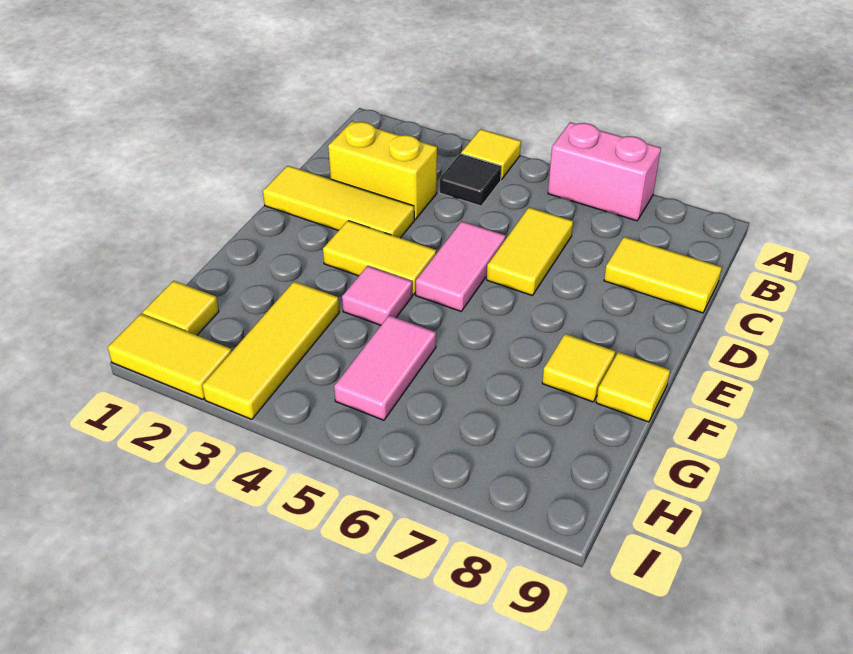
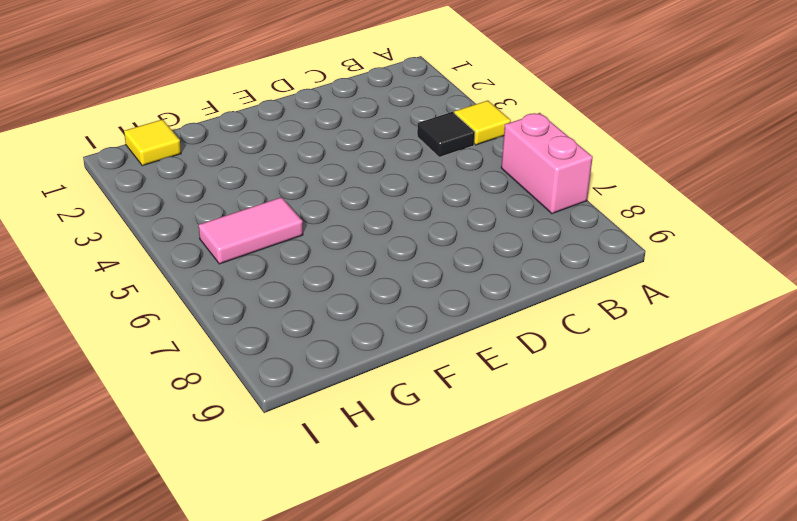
none -> yellow 1x2 brick [328,121,437,219]
none -> yellow 1x2 tile [487,207,573,296]
none -> yellow 1x2 tile [604,237,722,313]

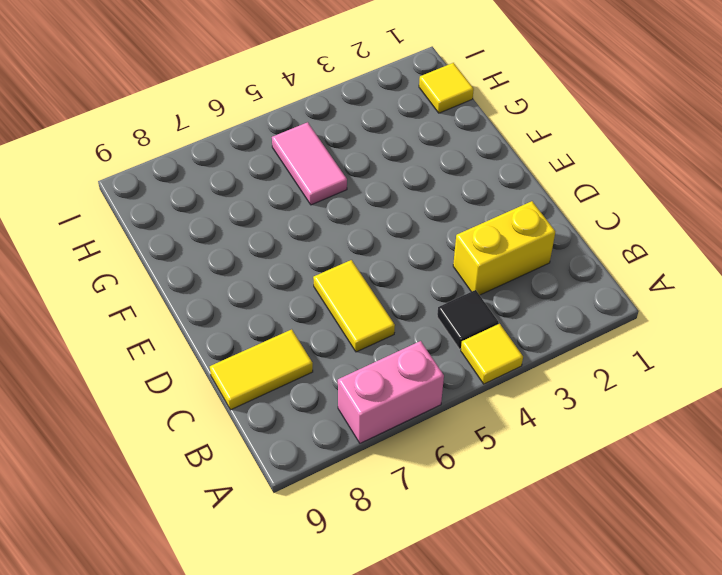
none -> yellow 1x3 tile [263,166,414,238]
none -> pink 1x2 tile [416,221,506,311]
none -> yellow 1x2 tile [323,221,436,295]

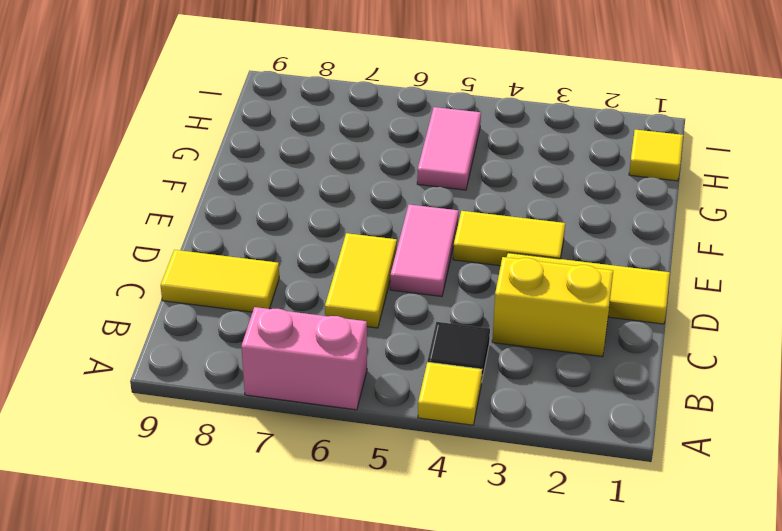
none -> pink 1x1 tile [342,266,412,325]
none -> yellow 1x1 tile [542,334,615,402]
none -> yellow 1x1 tile [596,352,670,422]

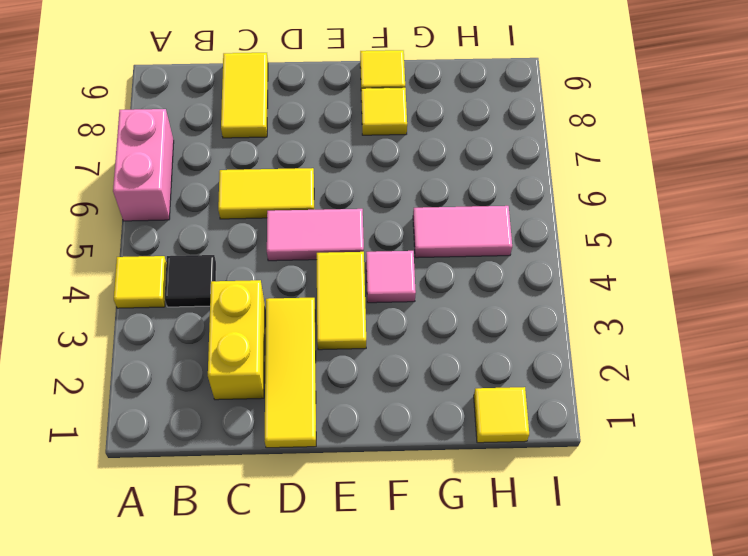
none -> yellow 1x3 tile [202,282,339,419]
none -> yellow 1x2 tile [108,314,232,400]

